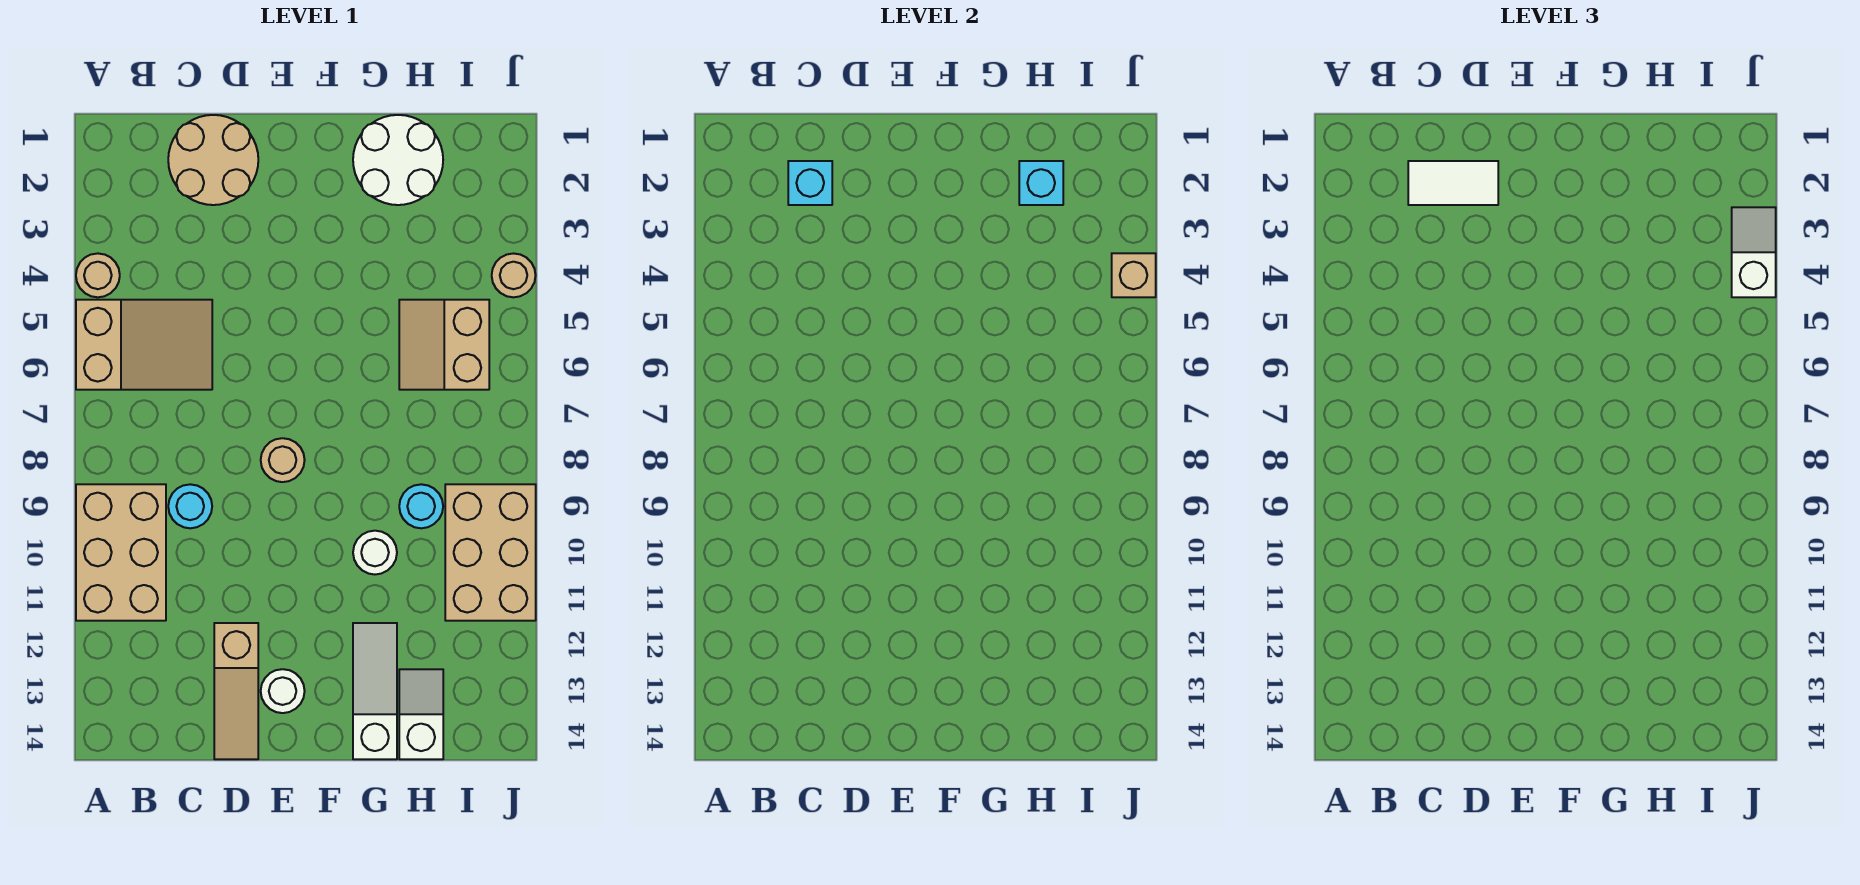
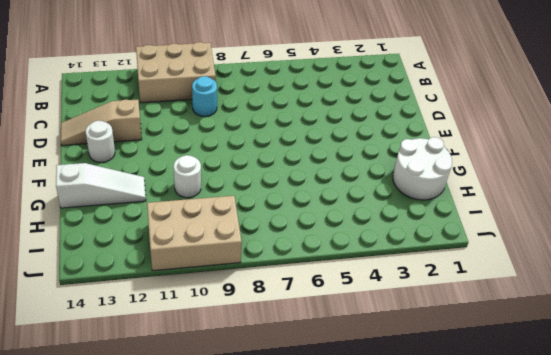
none -> tan 1x1 round brick [76,253,120,297]
none -> tan 2x3 slope [76,300,212,390]
none -> tan 2x2 round brick [168,115,258,205]

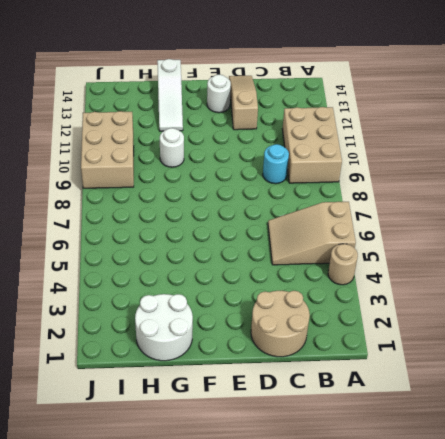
none -> tan 1x1 round brick [261,438,305,482]
none -> tan 2x2 slope [399,300,489,390]
none -> cyan 1x1 round brick [399,484,443,528]

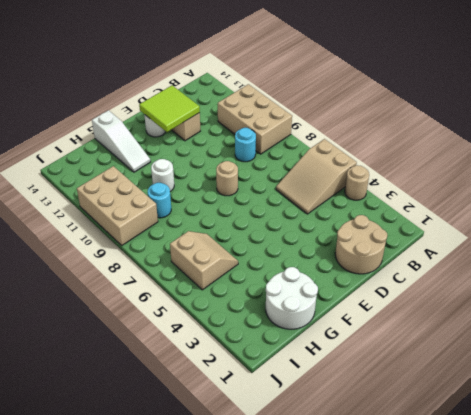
lime 2x2 tile [139,85,200,132] -> none
none -> white 1x2 slope [399,669,443,759]
none -> tan 1x1 round brick [492,253,536,297]
none -> cyan 1x1 brick [788,161,832,205]

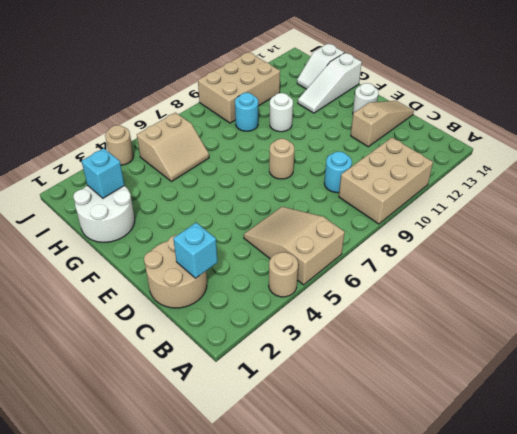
none -> tan 1x1 brick [1112,253,1156,297]
none -> white 1x2 tile [1408,161,1498,205]
none -> white 1x2 slope [1732,207,1776,297]

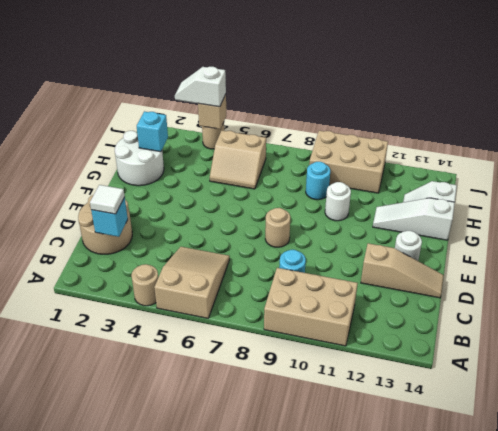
white 1x1 tile [90,185,125,214] -> white 1x2 tile [1408,161,1498,205]

